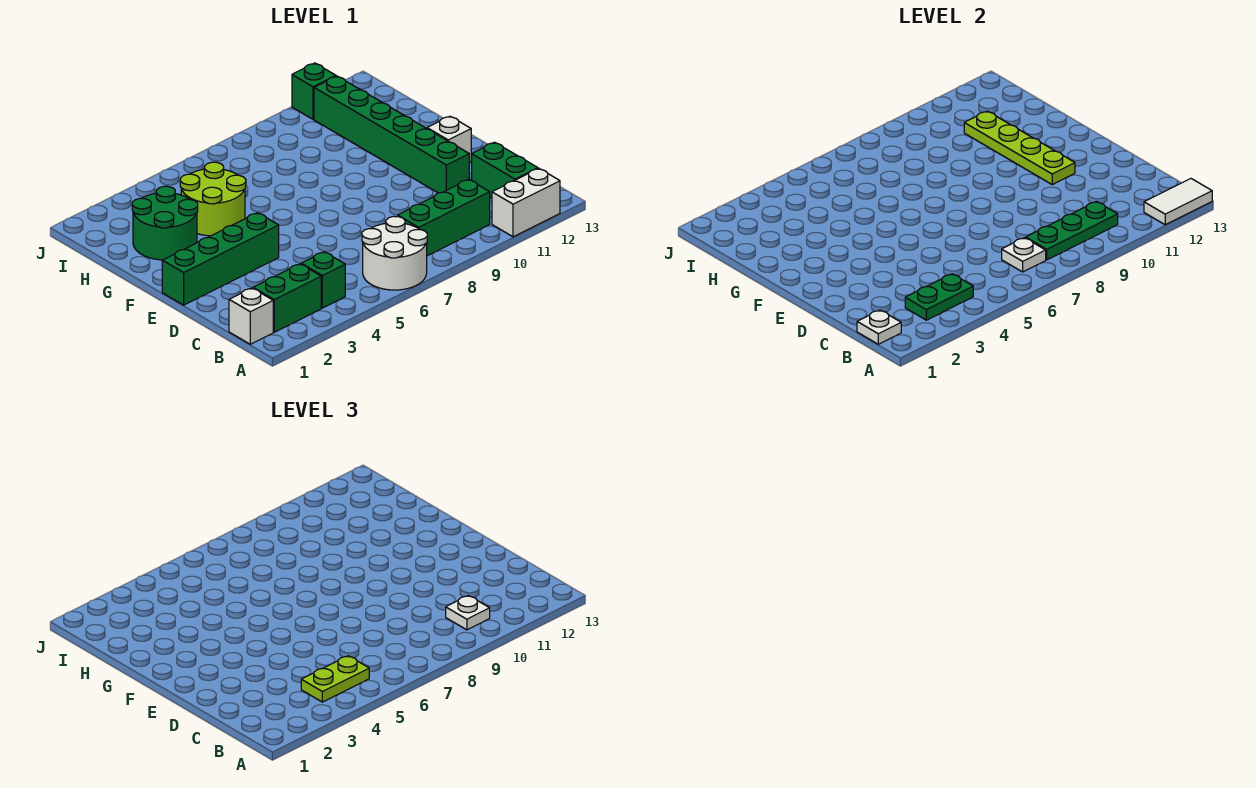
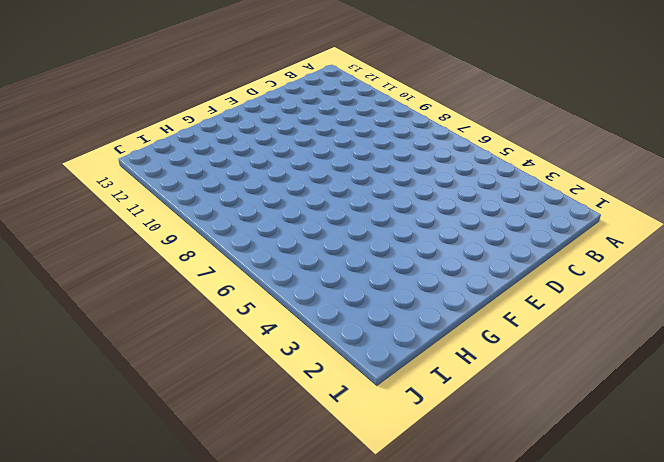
none -> white 2x2 round brick [362,216,427,290]
none -> white 1x2 brick [492,169,560,237]
none -> white 1x1 brick [229,288,273,344]

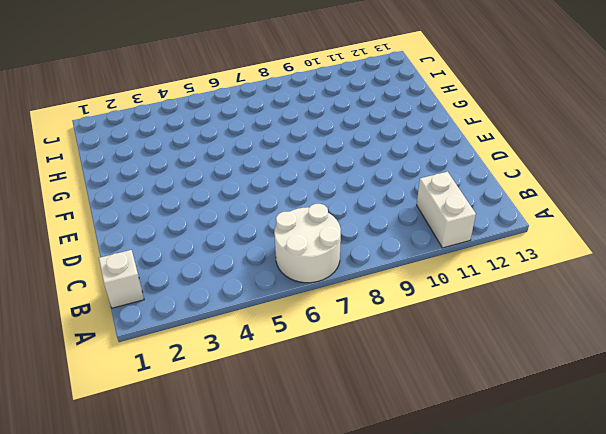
white 1x2 brick [417,172,476,248] -> white 1x2 brick turned to [492,169,560,237]
none -> green 1x2 brick [253,264,321,332]
none -> green 1x1 brick [301,252,345,308]
none -> green 1x3 brick [398,180,490,256]

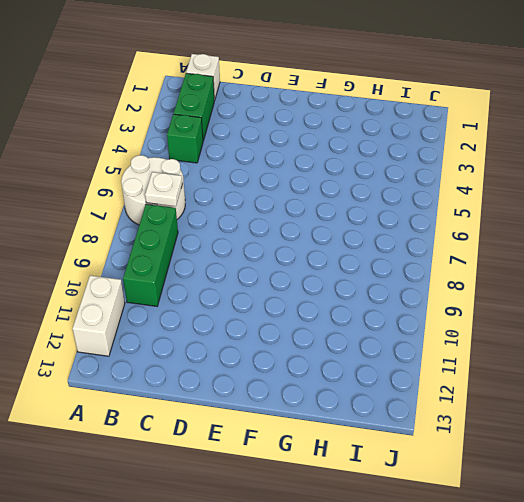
none -> green 1x2 brick [472,142,538,198]
none -> green 1x6 brick [314,76,469,193]
none -> green 1x4 brick [162,213,279,305]

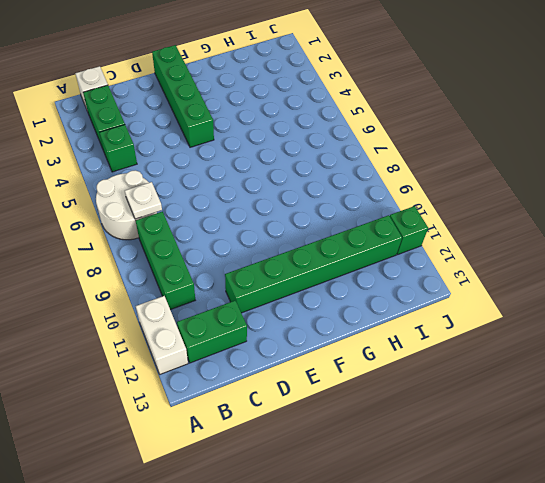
none -> white 1x1 brick [427,116,471,162]
none -> green 2x2 round brick [132,186,198,260]
none -> lime 2x2 round brick [180,162,246,236]

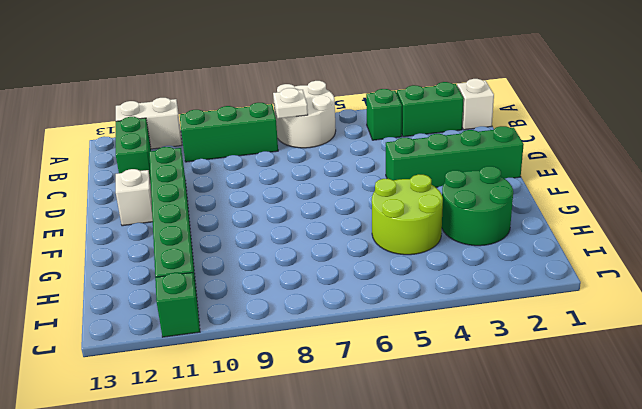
none -> white 1x2 tile [1144,179,1212,225]
none -> white 1x1 plate [857,310,901,344]
none -> green 1x2 plate [905,274,973,320]

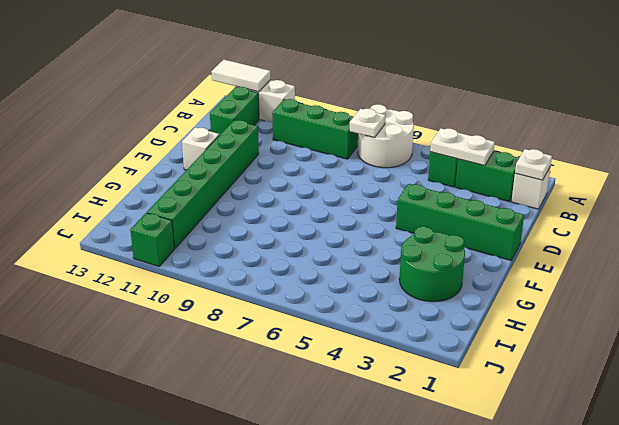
white 1x2 plate [430,129,495,166] -> green 1x2 plate [905,274,973,320]
none -> lime 2x2 round brick [180,162,246,236]
none -> green 1x3 plate [1026,202,1118,260]
none -> lime 1x4 plate [964,111,1075,185]

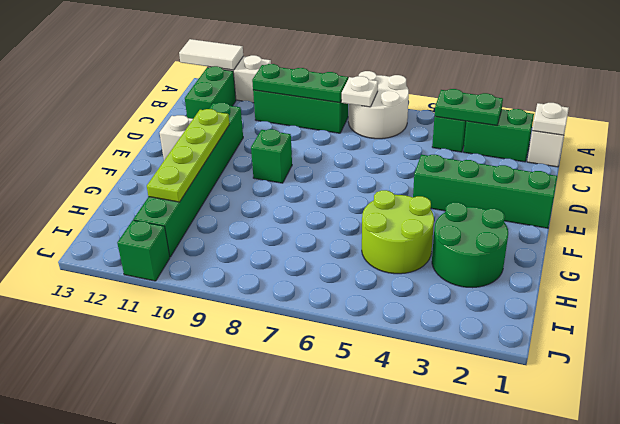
green 1x1 brick [251,129,292,183] -> none
none -> lime 1x2 plate [301,656,369,702]
none -> white 1x1 plate [446,596,490,630]

